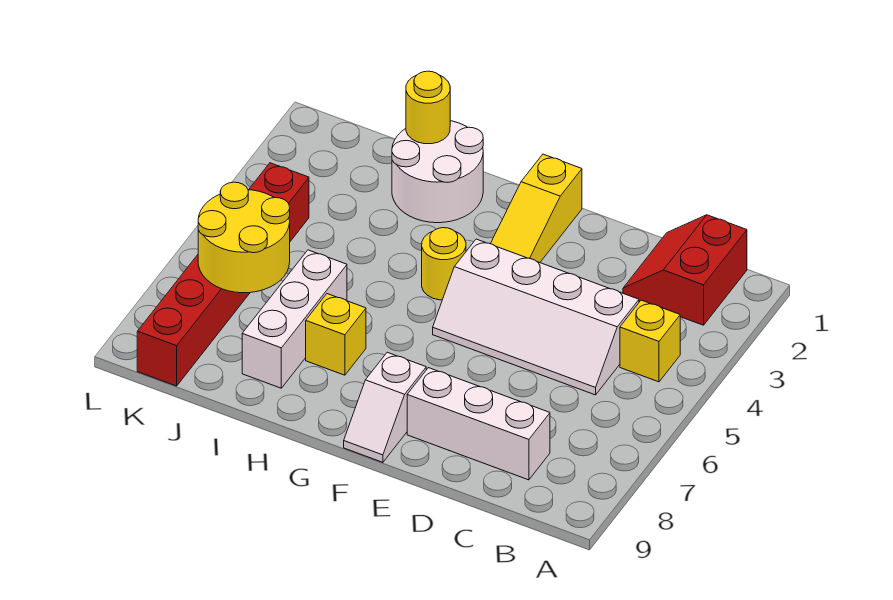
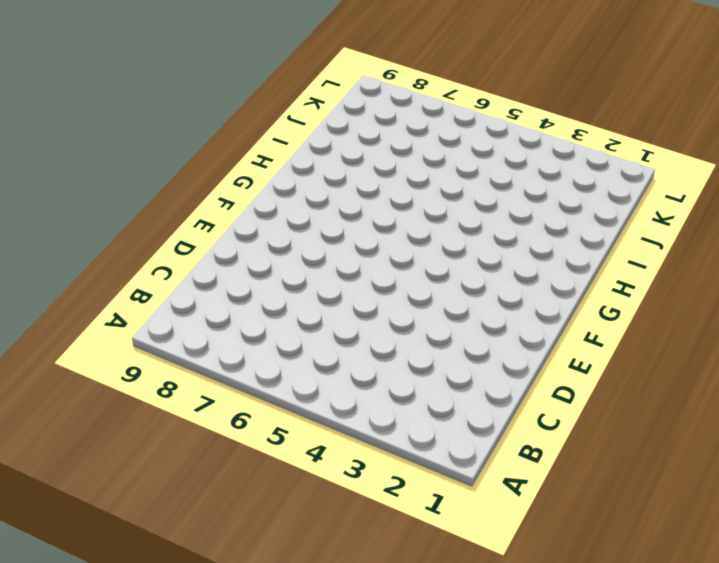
none -> red 2x2 slope [623,215,747,325]
none -> yellow 1x1 brick [620,300,680,382]
none -> white 2x4 slope [433,239,639,395]

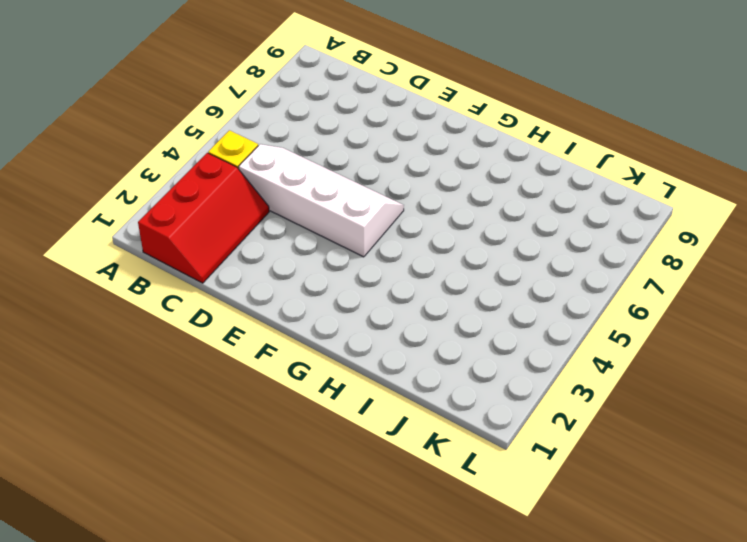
red 2x3 slope [138,153,269,283] -> red 2x2 slope [623,215,747,325]
none -> white 1x3 brick [407,368,550,480]
none -> yellow 1x3 slope [491,154,582,263]
none -> white 1x2 slope [344,352,426,462]

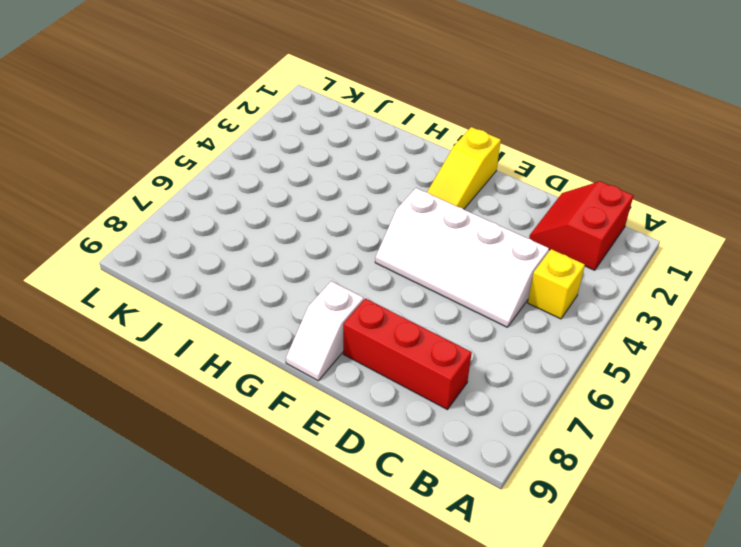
red 1x3 brick [343,298,472,409] -> white 1x3 brick [407,368,550,480]
none -> yellow 1x1 round brick [422,228,466,300]
none -> white 2x2 round brick [392,121,483,223]
none -> yellow 1x1 brick [306,294,366,375]

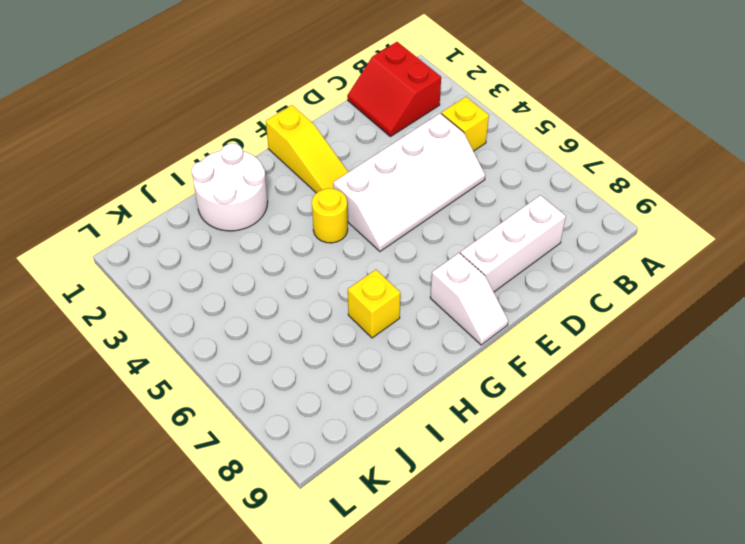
none -> white 1x3 brick [242,250,347,388]
none -> red 1x6 brick [137,163,309,386]
none -> yellow 1x1 round brick [406,71,450,144]

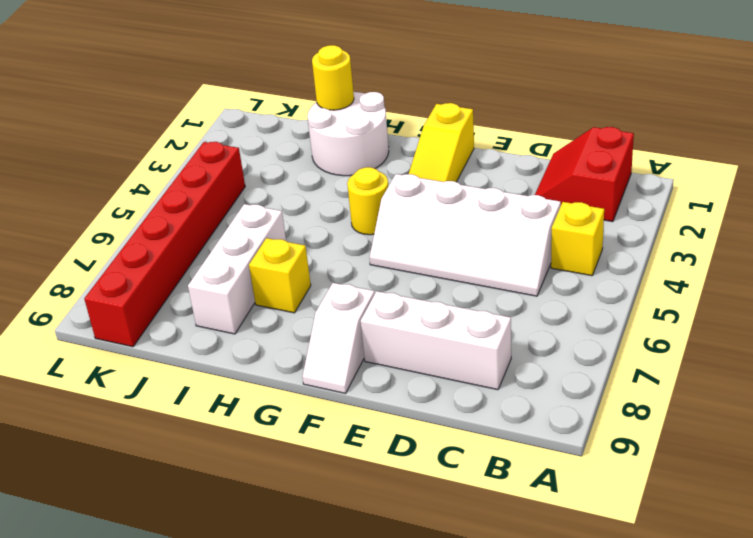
none -> yellow 2x2 round brick [198,182,290,293]

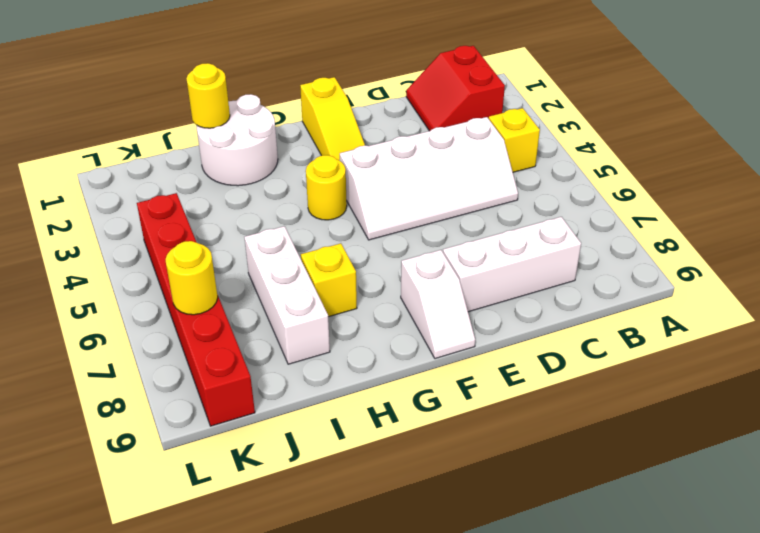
yellow 1x1 round brick [165,241,218,315] -> yellow 2x2 round brick [198,182,290,293]

